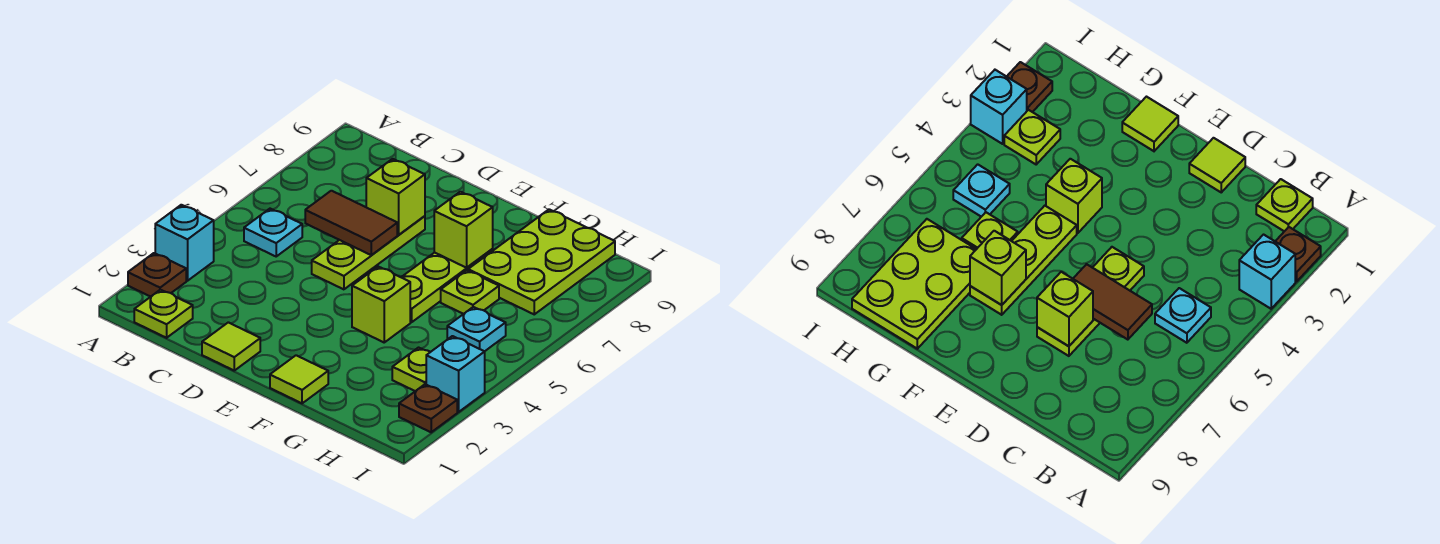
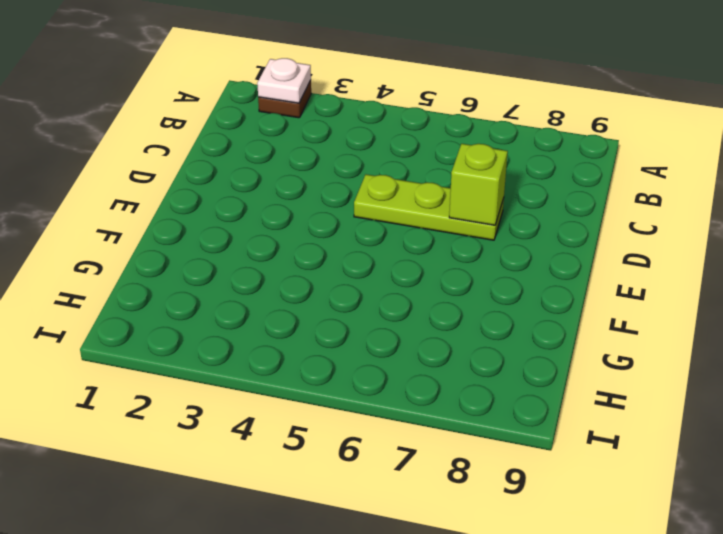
white 1x1 plate [257,58,311,103] -> none
none -> cyan 1x1 brick [155,205,214,281]
none -> lime 1x1 plate [134,290,193,338]
none -> cyan 1x1 plate [244,209,302,256]

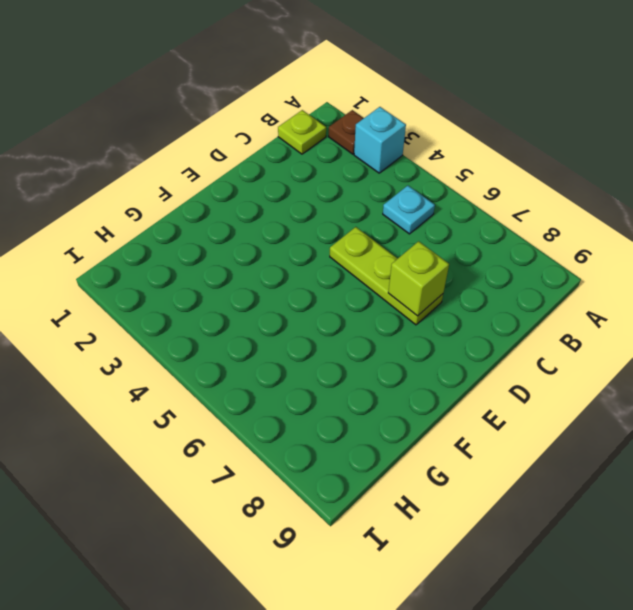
none -> lime 1x1 tile [202,322,260,370]
none -> lime 1x1 tile [270,355,328,403]
none -> lime 1x1 brick [352,267,410,342]

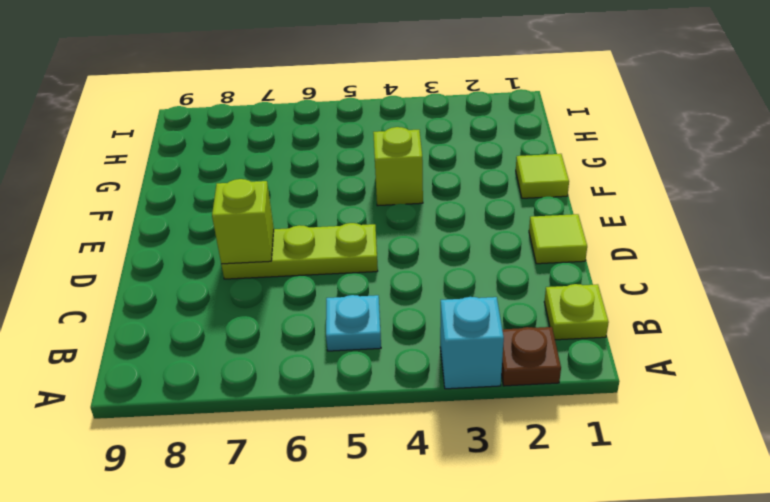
none -> lime 1x3 plate [402,249,493,322]
none -> lime 1x1 plate [441,270,499,314]
none -> lime 2x3 plate [468,209,615,314]

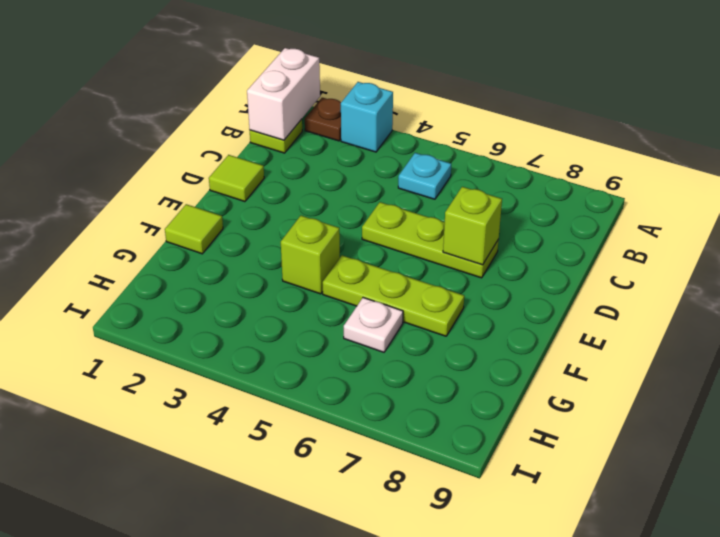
white 1x2 brick [247,48,320,140] -> none
white 1x1 plate [344,298,403,352] -> lime 1x1 plate [441,270,499,314]
none -> lime 2x3 plate [468,209,615,314]
none -> lime 1x1 plate [392,348,430,391]
none -> cyan 1x1 plate [447,307,506,351]

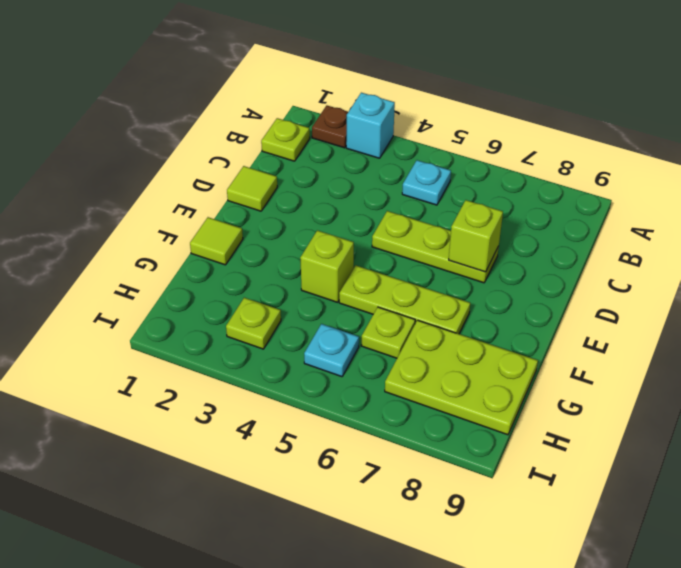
none -> brown 1x1 plate [399,384,457,432]
none -> cyan 1x1 brick [426,336,485,412]
none -> brown 1x2 tile [305,191,397,255]

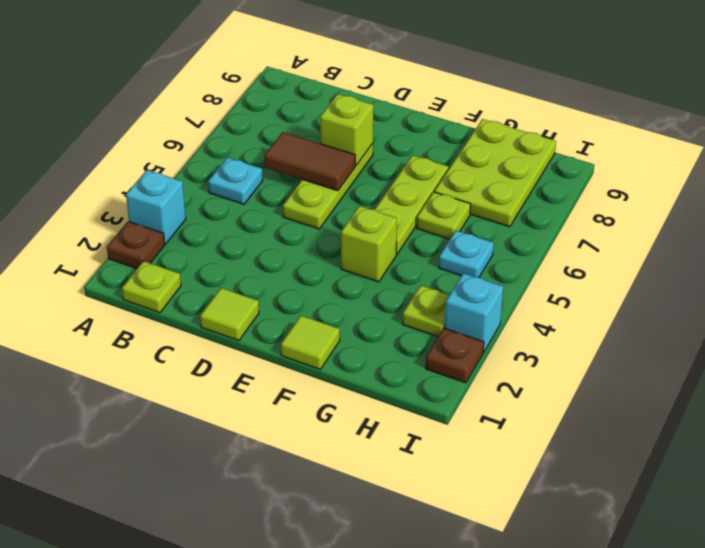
none -> lime 1x1 brick [434,192,493,268]

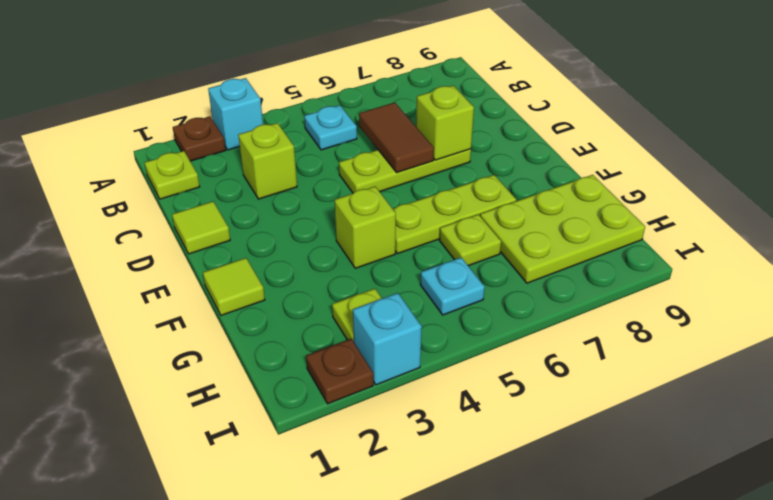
lime 1x1 brick [238,123,297,199] -> lime 1x1 brick moved to [434,192,493,268]

